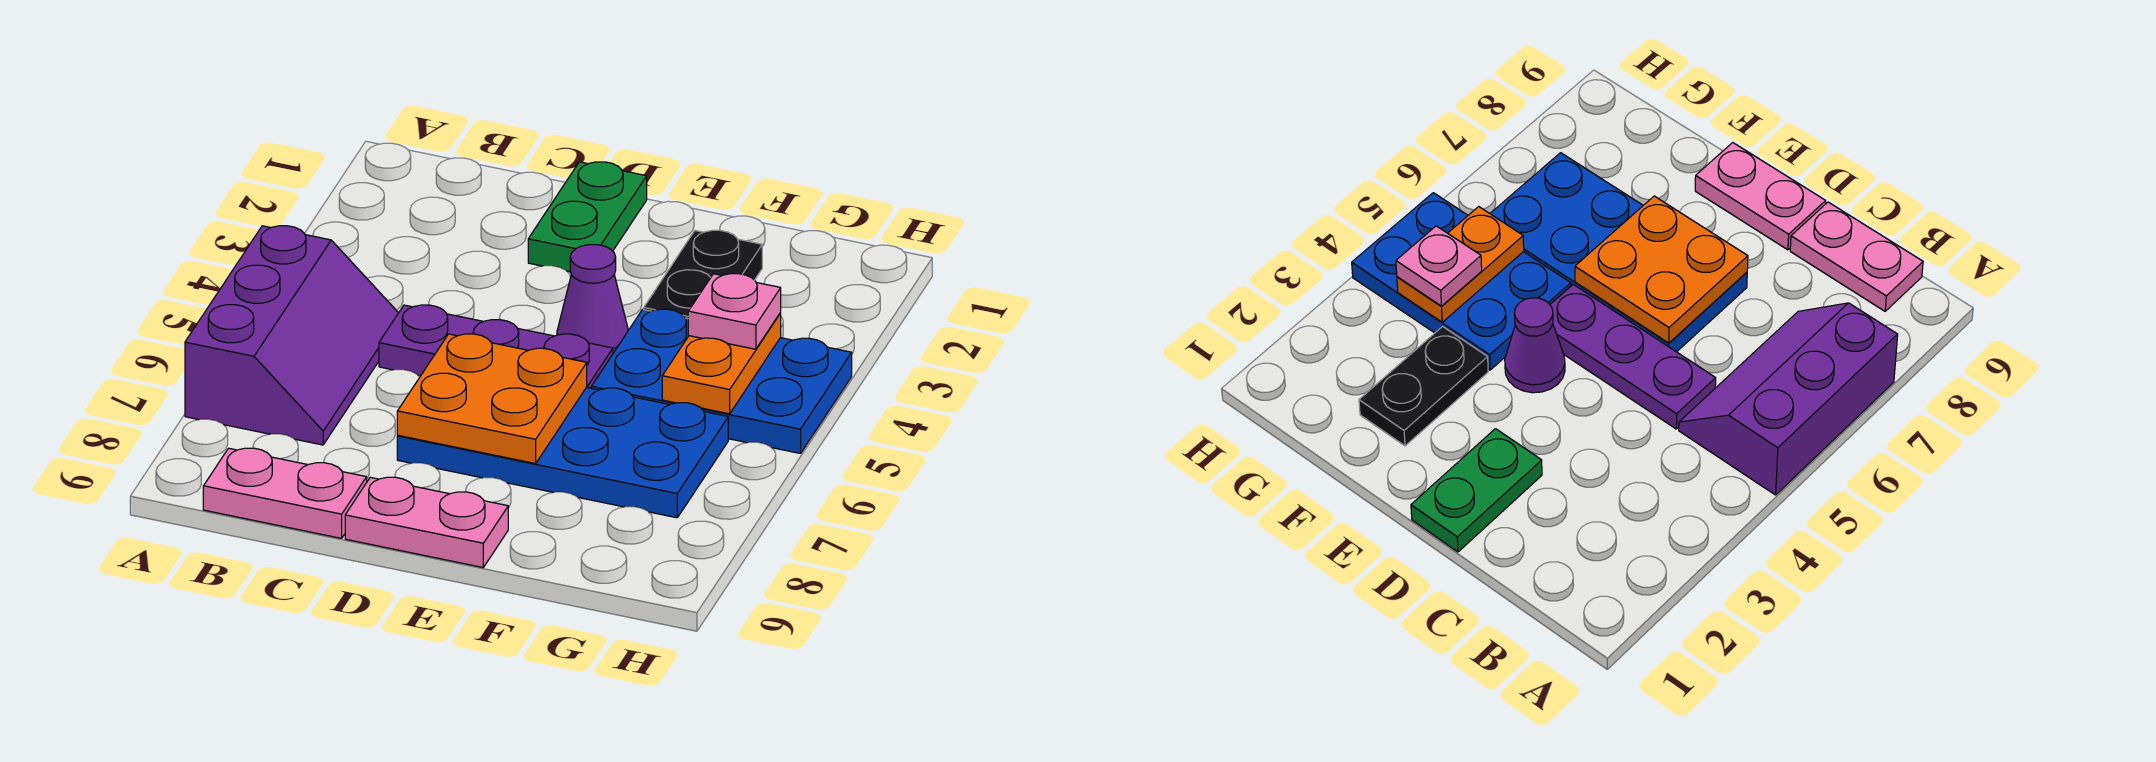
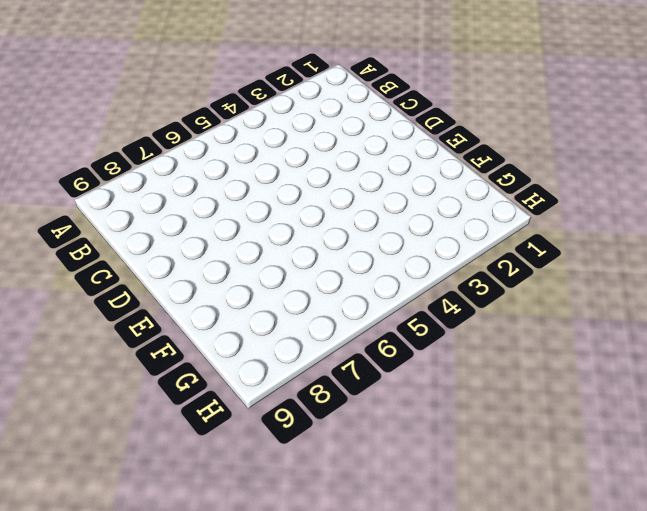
none -> purple 2x3 slope [185,226,398,445]
none -> pink 1x2 plate [203,448,367,538]
none -> purple 1x3 plate [379,305,613,388]

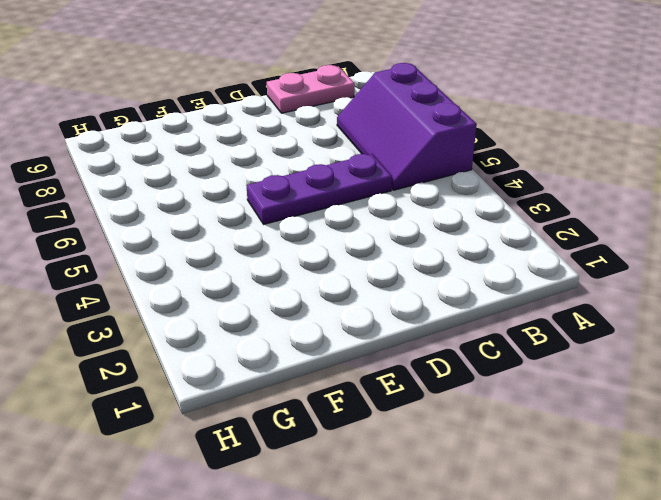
none -> green 1x2 plate [528,162,647,272]
none -> blue 2x4 plate [397,387,728,518]
none -> pink 1x2 plate [345,477,508,567]

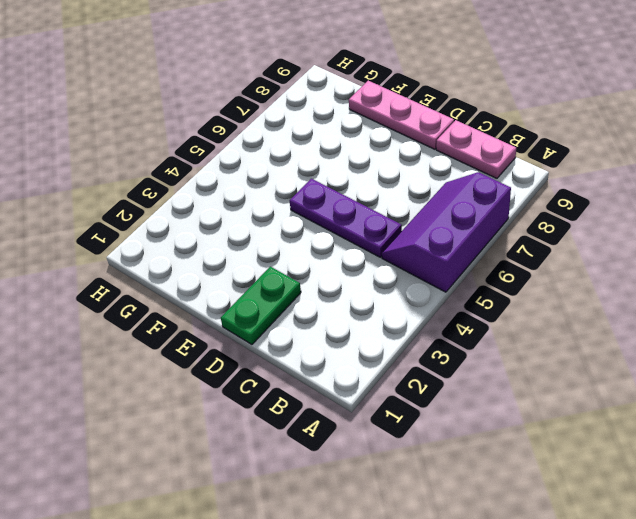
pink 1x3 plate [349,81,454,149] -> pink 1x2 plate [345,477,508,567]
none -> blue 2x4 plate [397,387,728,518]
none -> purple 1x1 cone [557,245,628,353]
none -> black 1x2 plate [644,230,762,319]

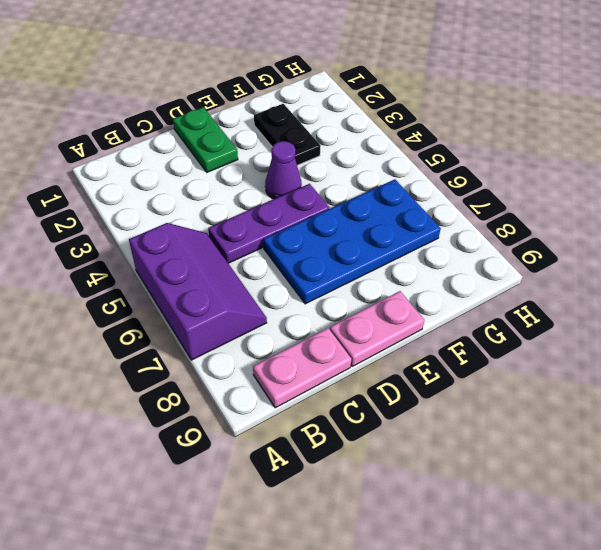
none -> blue 2x3 plate [591,309,852,453]
none -> orange 2x2 plate [397,334,587,464]
none -> orange 1x2 plate [662,313,781,414]

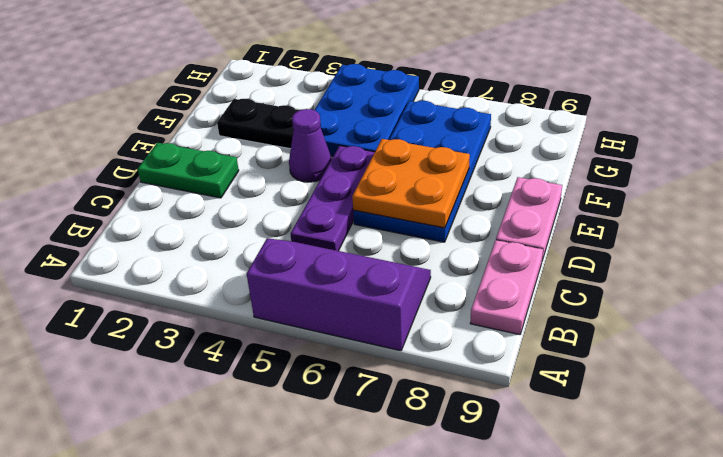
none -> orange 1x2 plate [662,313,781,414]
none -> pink 1x1 plate [688,274,781,349]

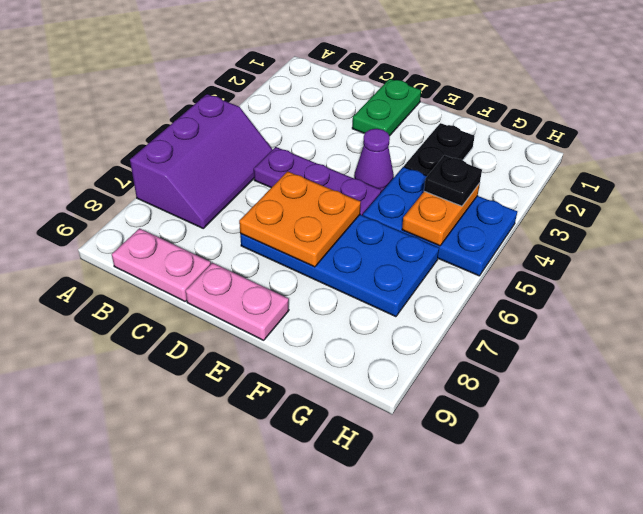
black 1x1 plate [424,155,482,206] -> pink 1x1 plate [688,274,781,349]

